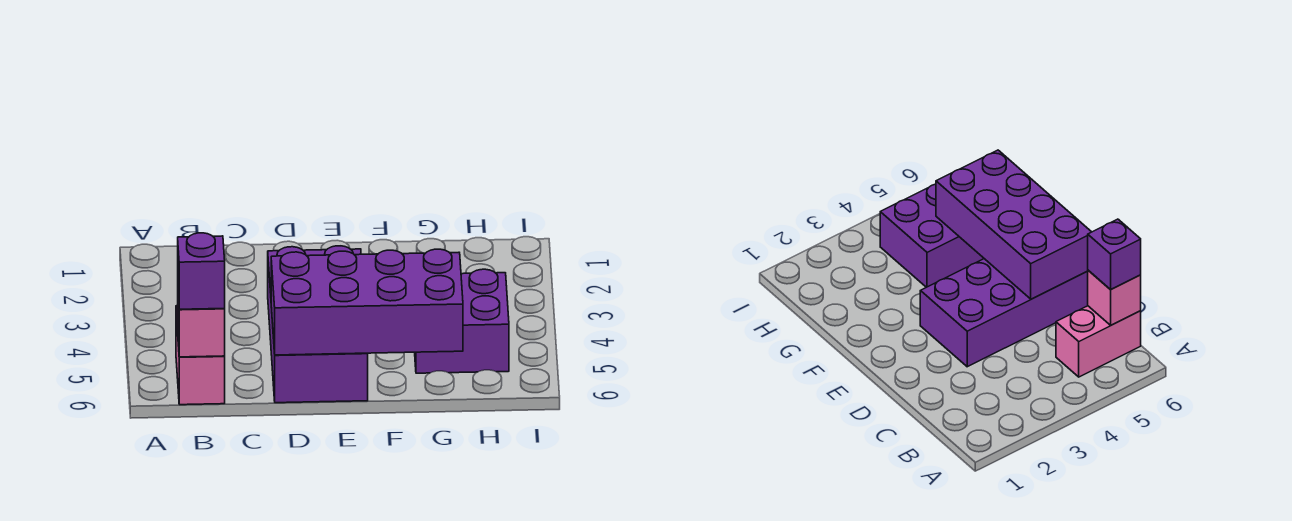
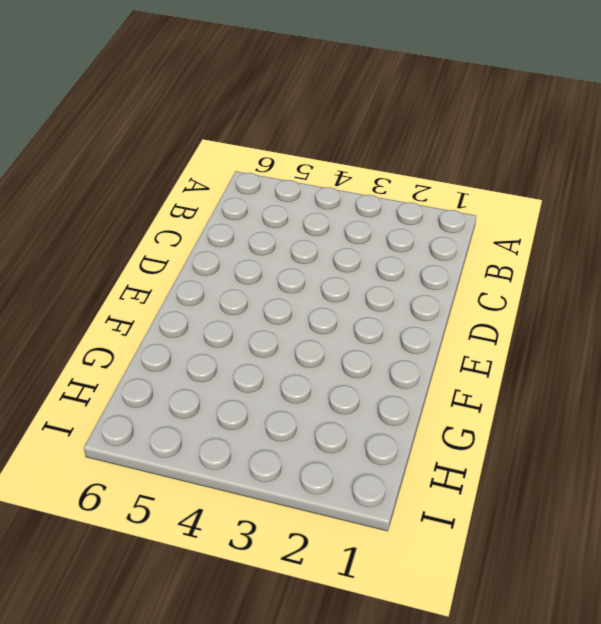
none -> pink 1x2 brick [176,306,225,405]
none -> purple 2x4 brick [268,246,368,403]

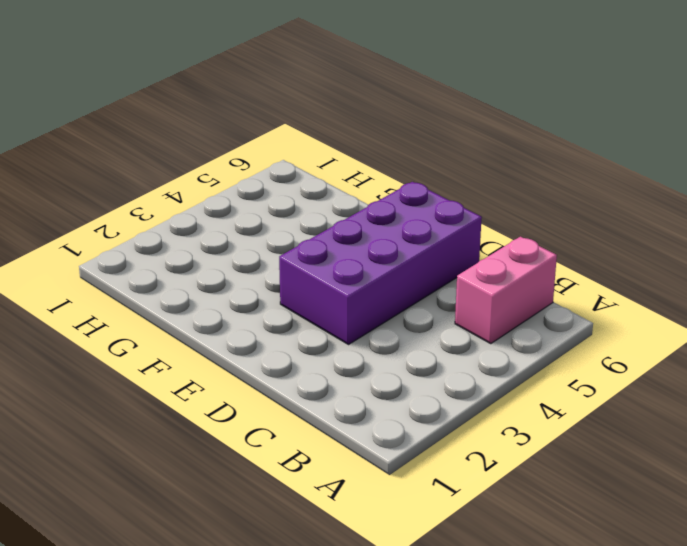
none -> purple 2x2 brick [415,269,509,373]
none -> pink 1x1 brick [178,299,225,357]

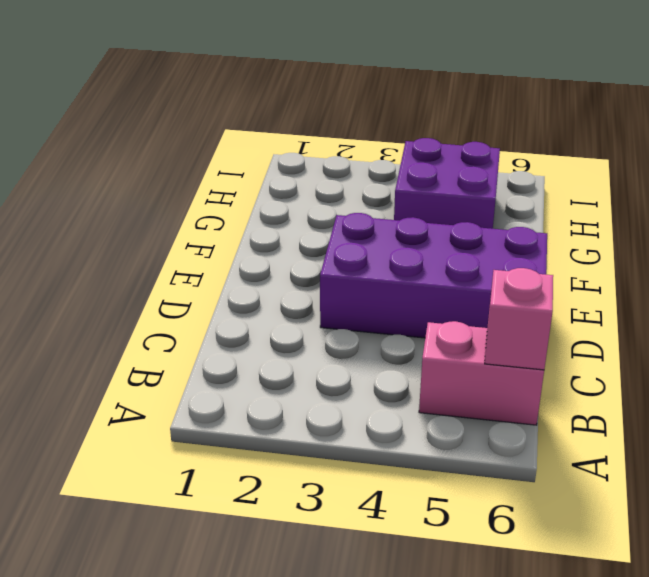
none -> purple 2x4 brick [271,249,463,355]
none -> purple 1x1 brick [178,233,225,309]

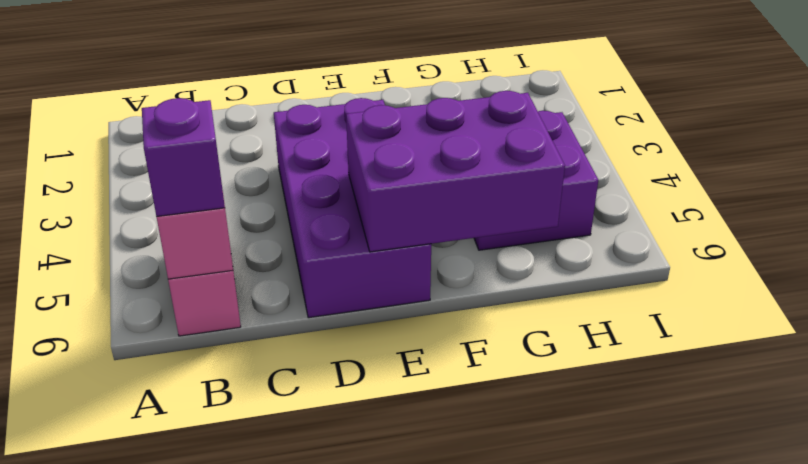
purple 2x3 brick [346,91,565,252] -> purple 2x4 brick [271,249,463,355]

